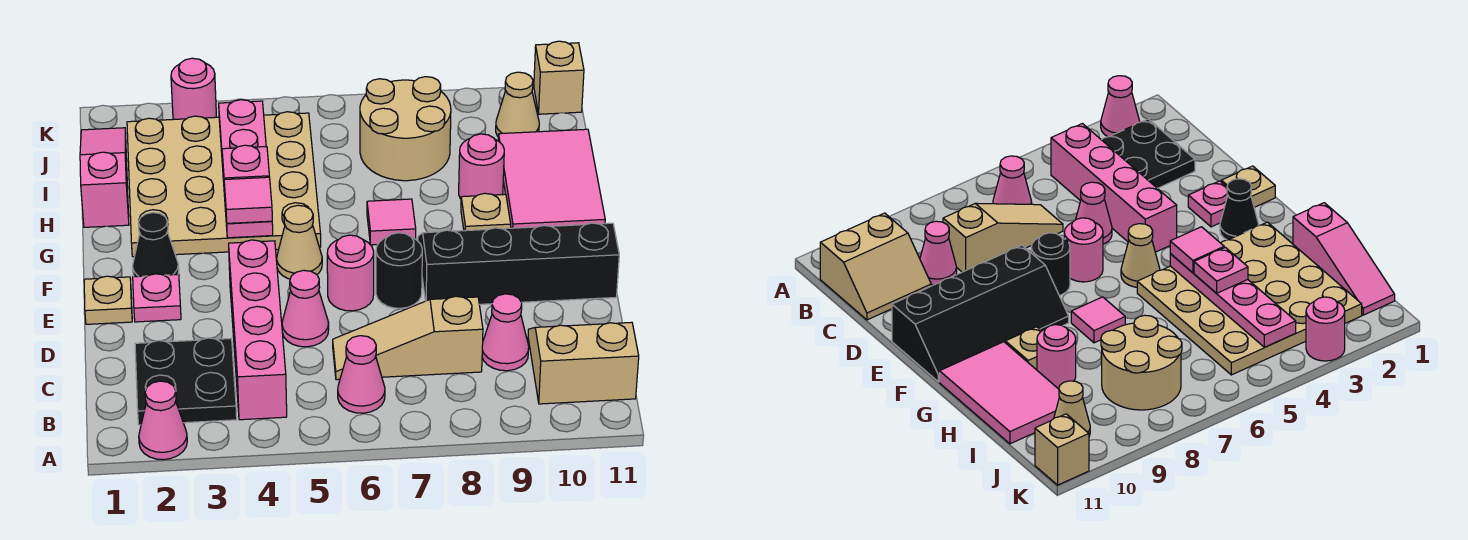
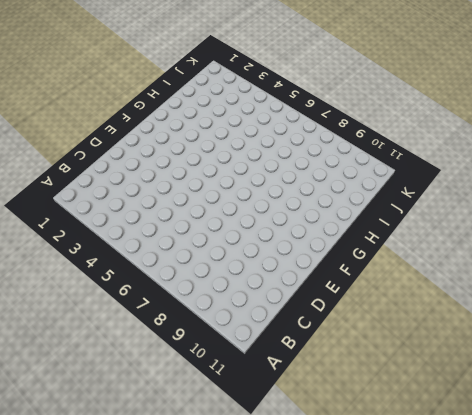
none -> pink 1x1 cone [139,381,187,460]
none -> black 2x2 plate [135,338,237,425]
none -> pink 1x4 brick [229,240,287,420]

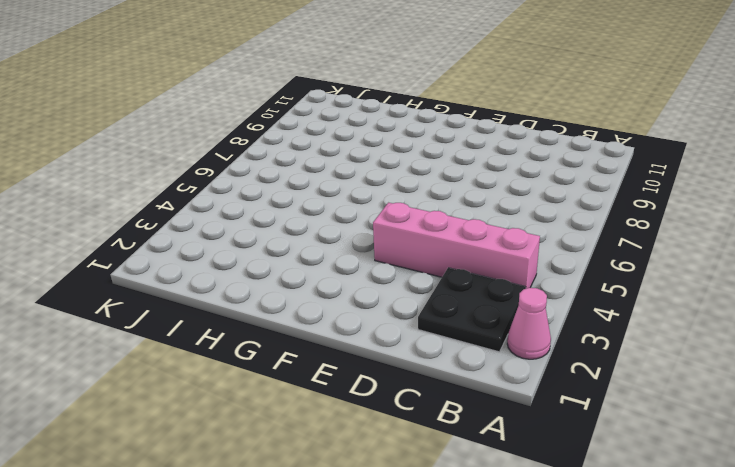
none -> pink 1x1 cone [338,336,385,413]
none -> tan 2x2 slope [528,322,639,404]
none -> tan 1x3 slope [333,296,483,380]

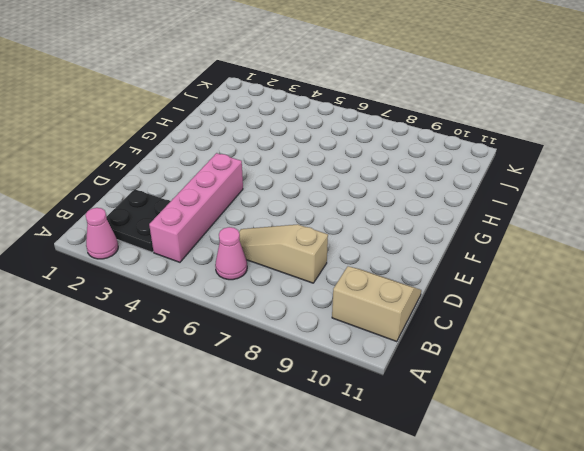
none -> pink 1x1 cone [482,294,529,371]
none -> pink 1x1 cone [282,270,329,347]
none -> tan 1x1 plate [84,276,132,324]

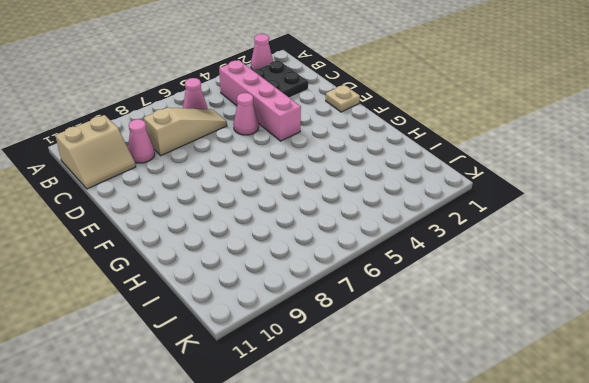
none -> pink 1x1 plate [133,274,181,322]
none -> pink 1x1 round brick [327,235,374,311]
none -> black 1x1 round brick [376,233,422,308]

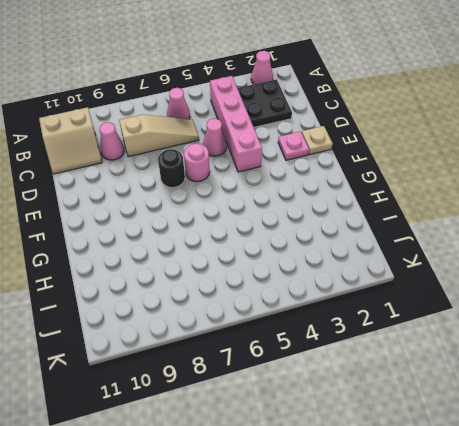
none -> black 2x4 slope [418,223,619,304]
none -> black 1x1 cone [133,213,179,277]
none -> tan 1x1 cone [277,205,322,279]

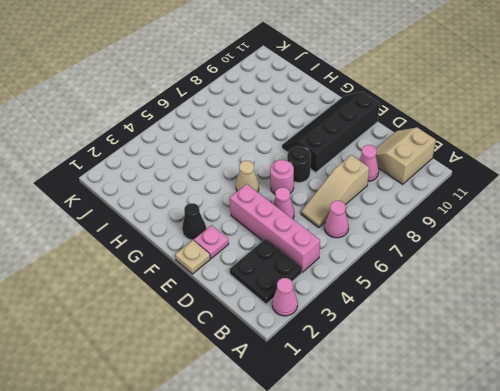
none -> tan 4x4 plate [127,112,321,257]
none -> pink 1x1 tile [367,199,416,245]
none -> tan 1x1 plate [461,193,511,231]

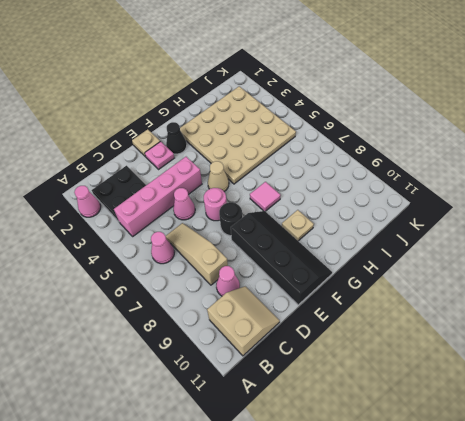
none -> pink 2x3 tile [498,129,605,228]
none -> pink 1x3 slope [80,128,129,227]
none -> pink 1x1 round brick [459,134,504,199]

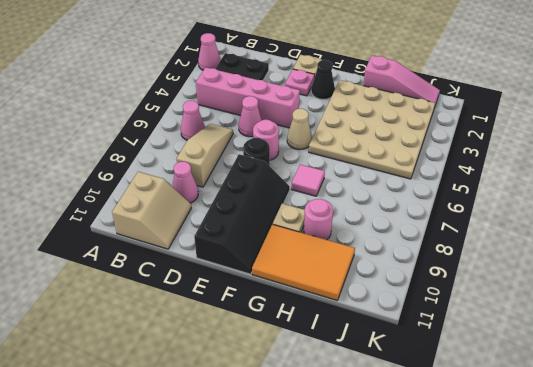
orange 2x3 tile [252,224,355,300] -> pink 2x3 tile [498,129,605,228]
none -> tan 2x2 round brick [360,77,451,181]
none -> tan 1x1 cone [496,72,539,136]
none -> pink 1x1 round brick [171,58,216,119]

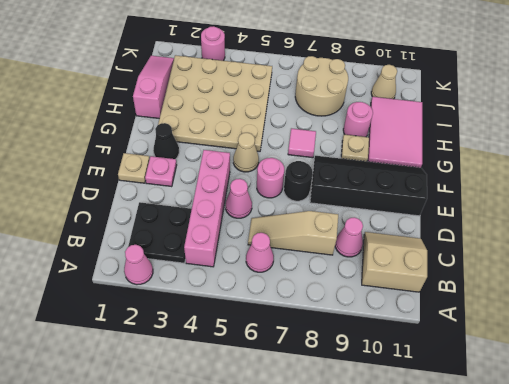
none -> tan 1x1 brick [534,41,584,114]
none -> pink 1x4 plate [219,100,273,238]
none -> pink 1x1 tile [224,177,272,223]

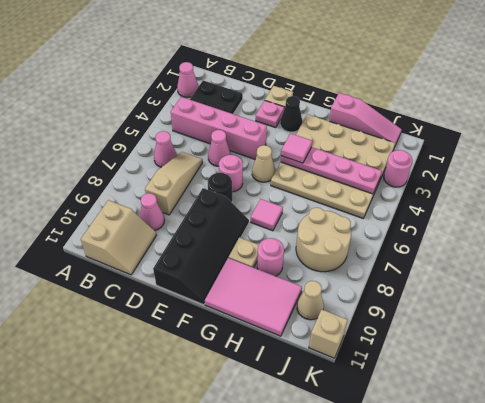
none -> pink 1x1 plate [222,145,270,190]

